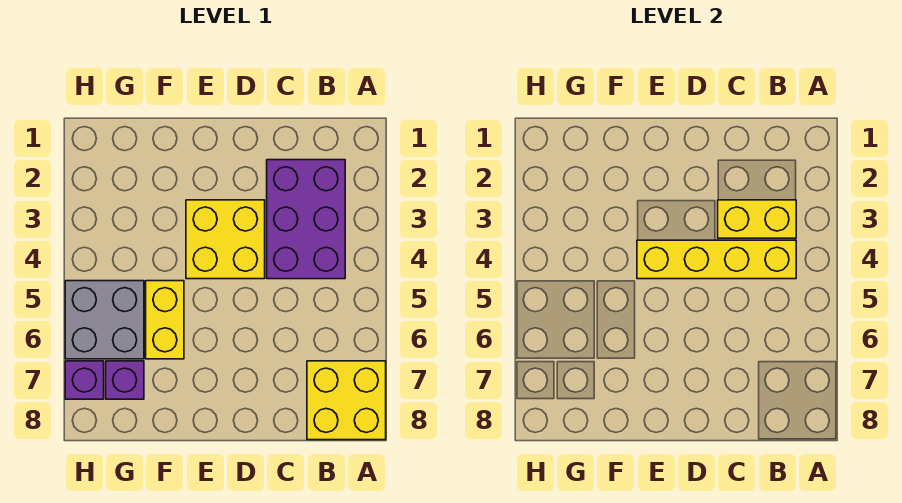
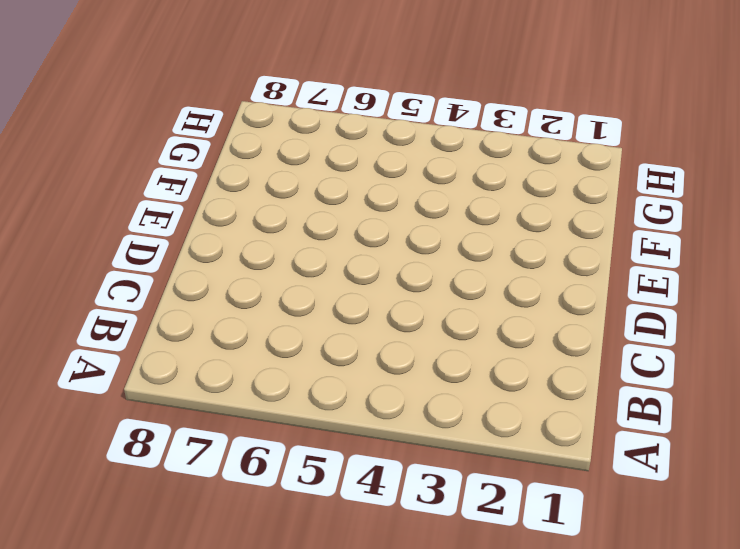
none -> yellow 2x2 brick [307,361,386,440]
none -> purple 2x3 brick [267,160,345,279]

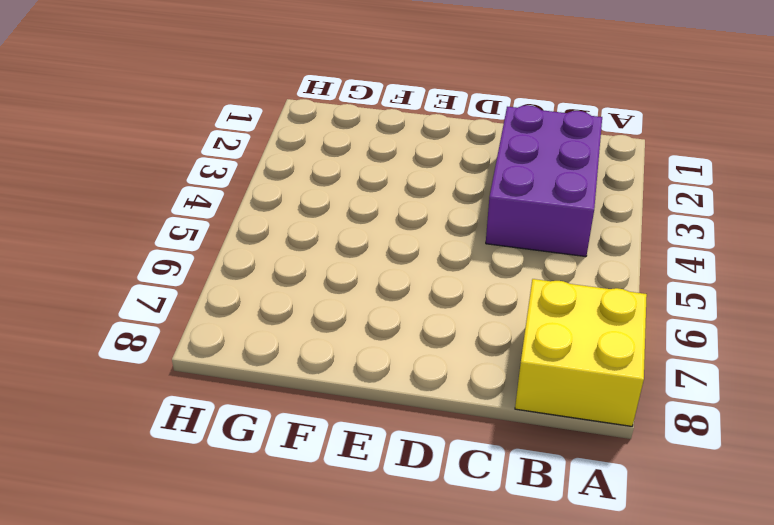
none -> yellow 2x2 brick [186,200,265,279]
none -> yellow 1x2 brick [146,281,184,359]

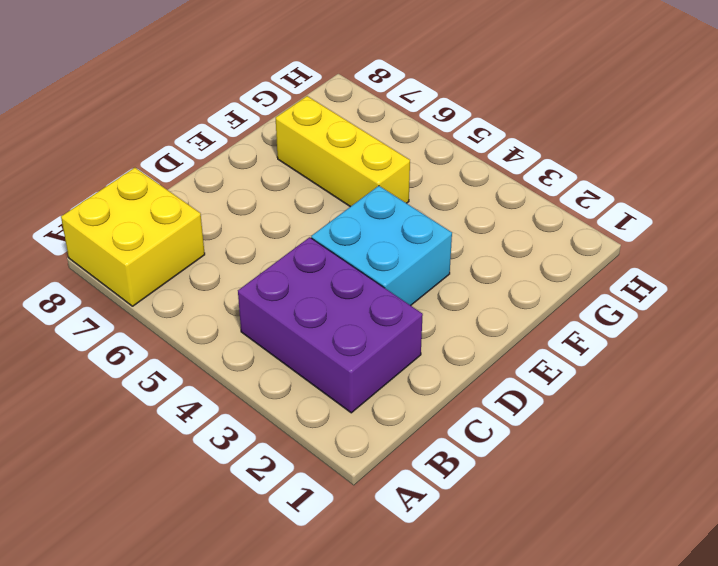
cyan 2x2 brick [311,186,452,305] -> yellow 2x2 brick [186,200,265,279]
yellow 1x3 brick [276,96,410,207] -> yellow 1x2 brick [146,281,184,359]
none -> grey 2x2 brick [65,281,144,359]
none -> purple 1x1 brick [106,361,144,399]

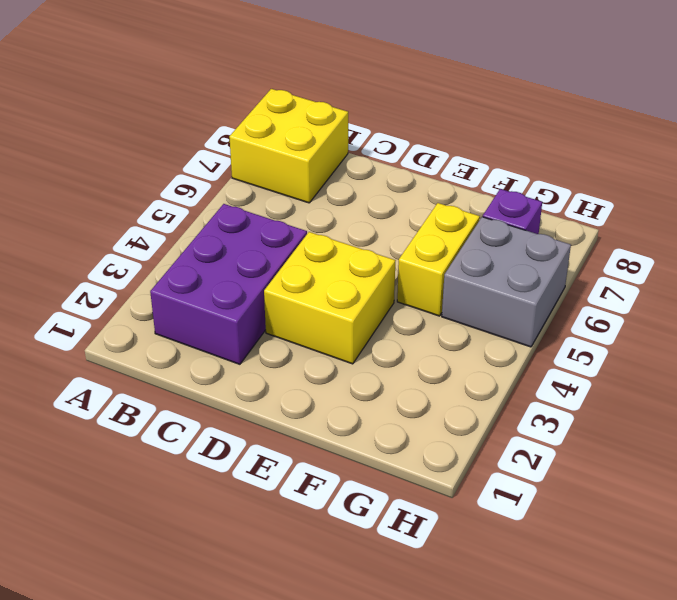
none -> purple 1x1 brick [65,361,104,399]
none -> yellow 1x2 brick [718,200,796,238]

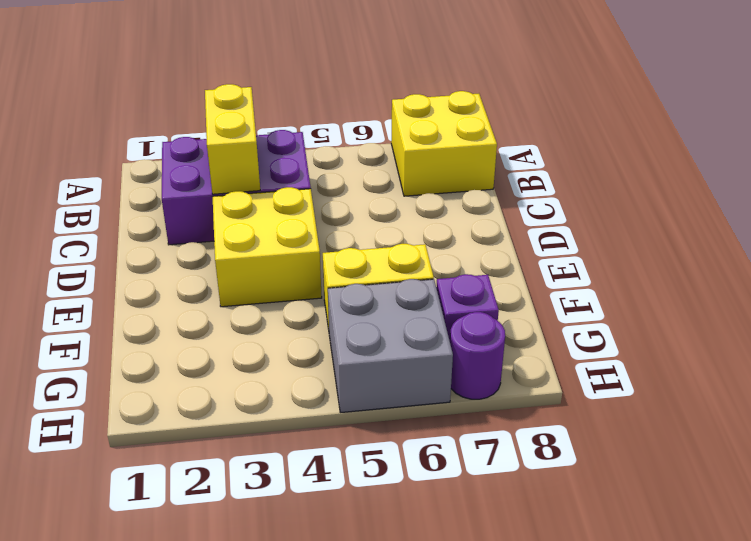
purple 1x1 round brick [450,312,505,399] -> purple 1x1 brick [65,361,104,399]
none -> yellow 1x4 brick [637,240,796,279]

